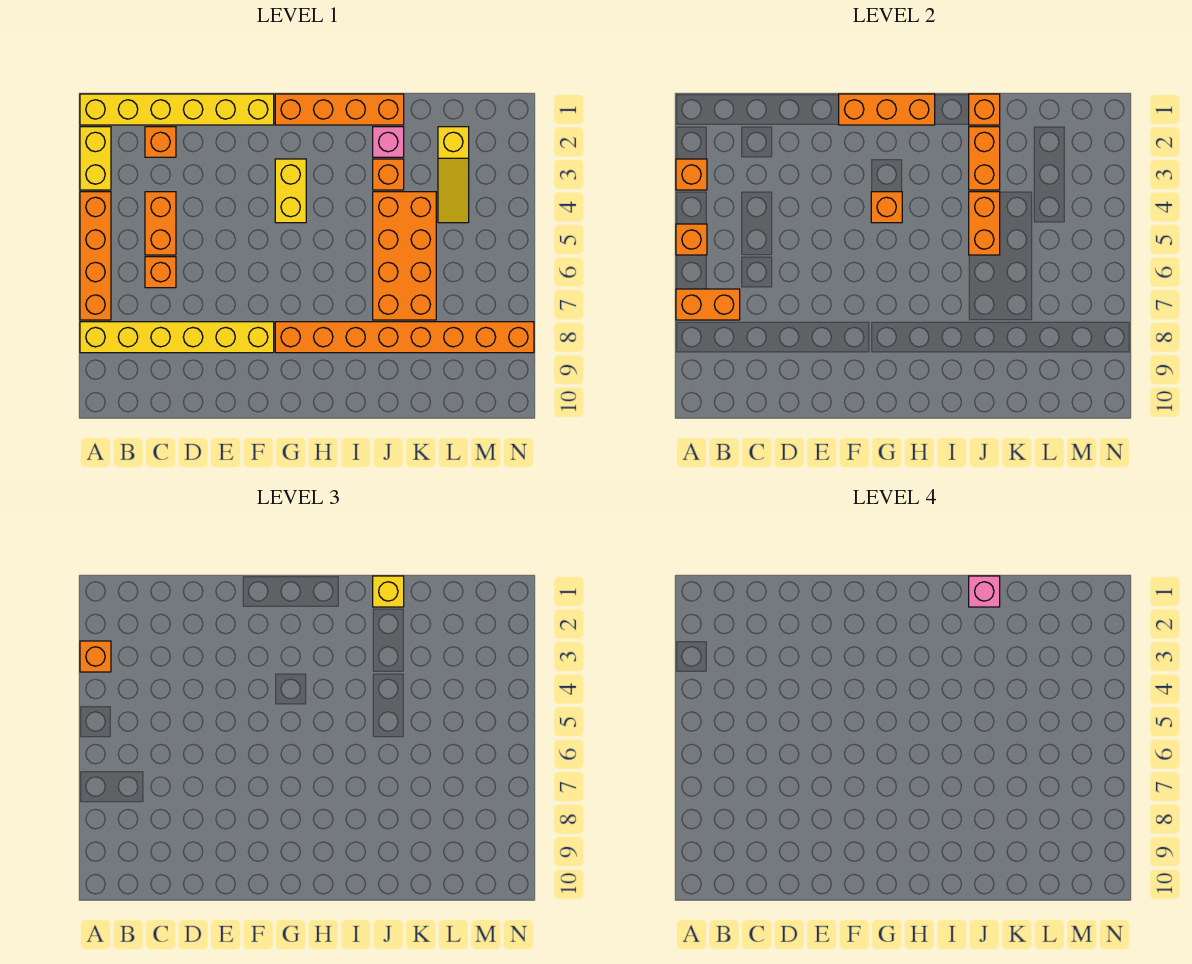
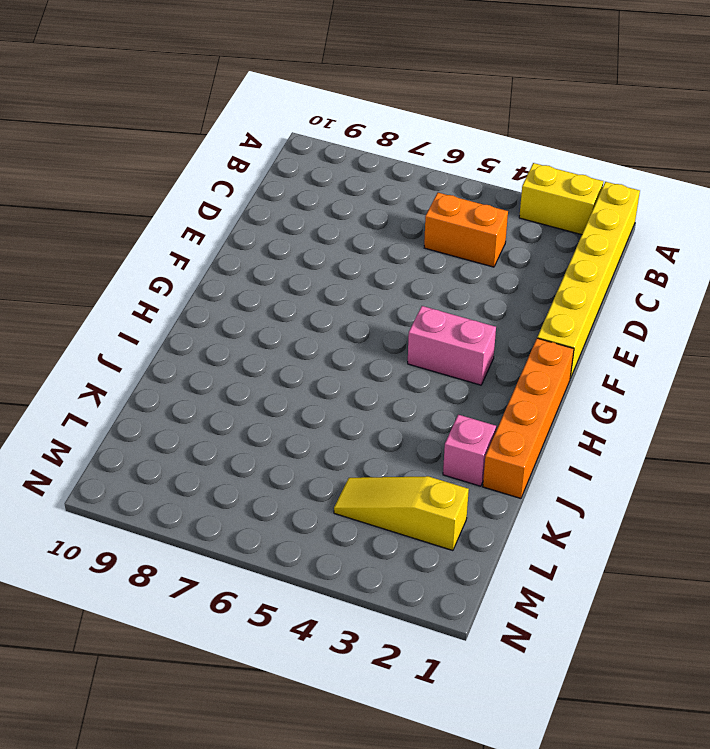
pink 1x2 brick [408,306,496,385] -> yellow 1x2 brick [275,159,306,223]
none -> orange 1x4 brick [80,192,111,320]
none -> yellow 1x6 brick [80,322,274,353]
none -> orange 1x1 brick [145,127,176,157]

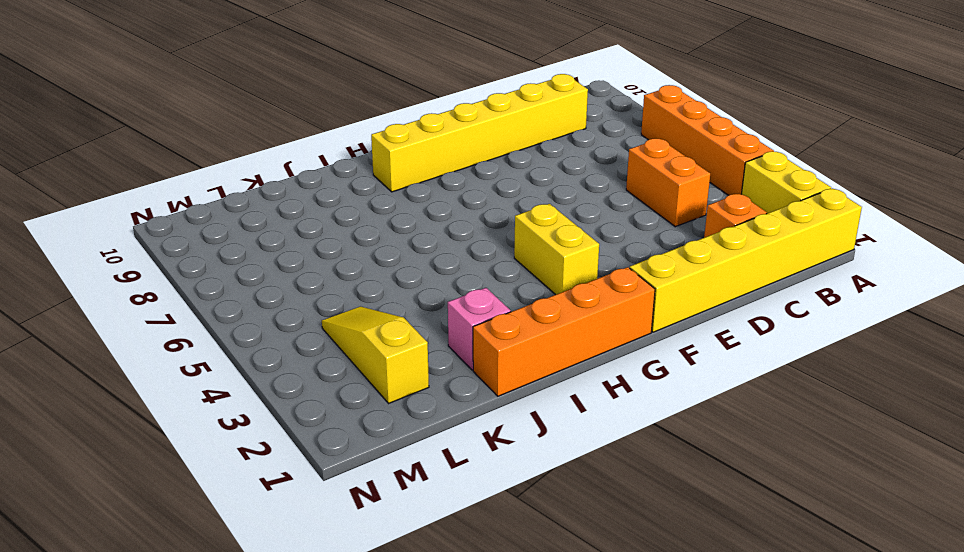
yellow 1x6 brick [371,74,588,192] -> yellow 1x6 brick moved to [80,322,274,353]
none -> orange 1x1 brick [145,257,176,288]
none -> orange 1x8 brick [275,322,534,353]
none -> orange 1x1 brick [373,159,404,190]

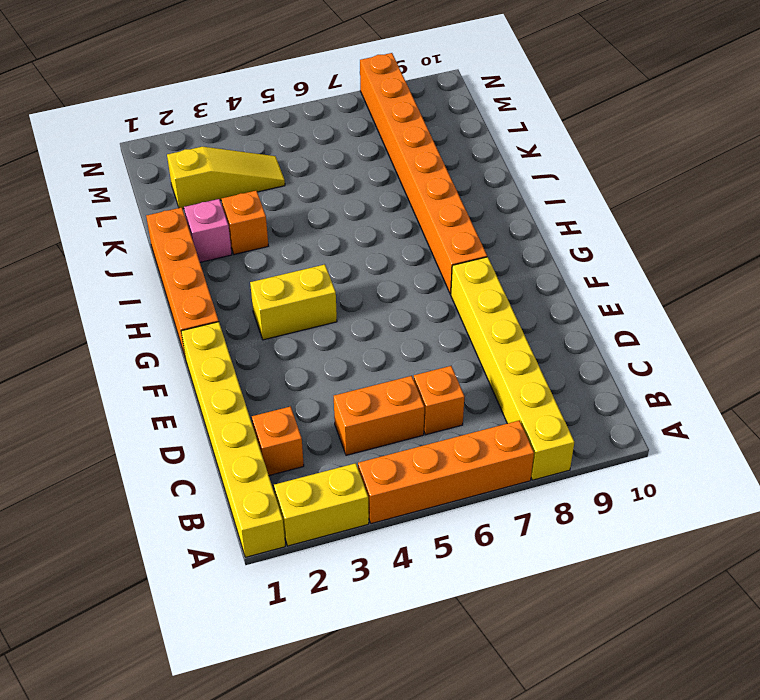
none -> orange 2x4 brick [373,192,436,320]
none -> orange 1x1 brick [676,159,707,190]
none -> orange 1x1 brick [676,224,707,255]

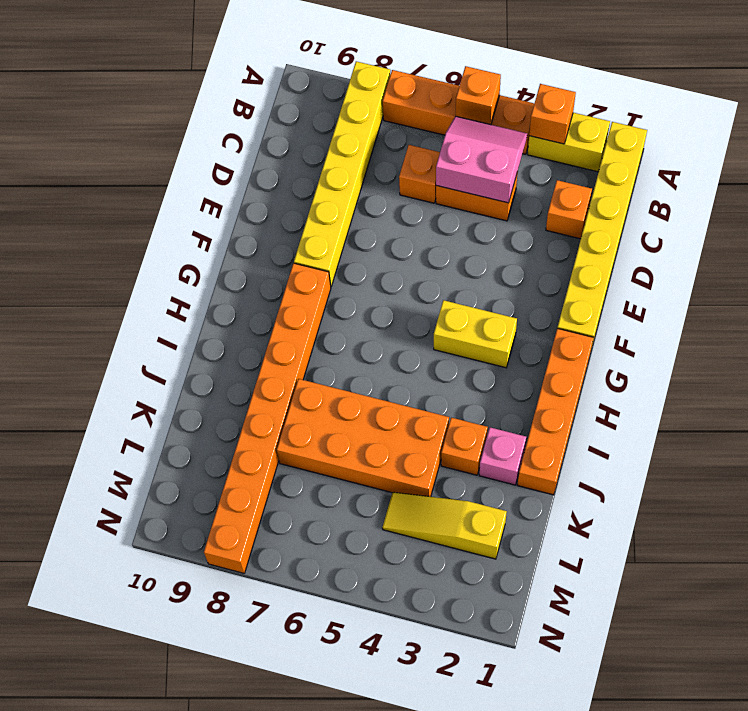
pink 2x2 slope [436,116,527,203] -> none
none -> orange 1x2 brick [676,289,740,320]
none -> orange 1x3 brick [839,94,935,125]
none -> orange 1x1 brick [871,192,902,223]

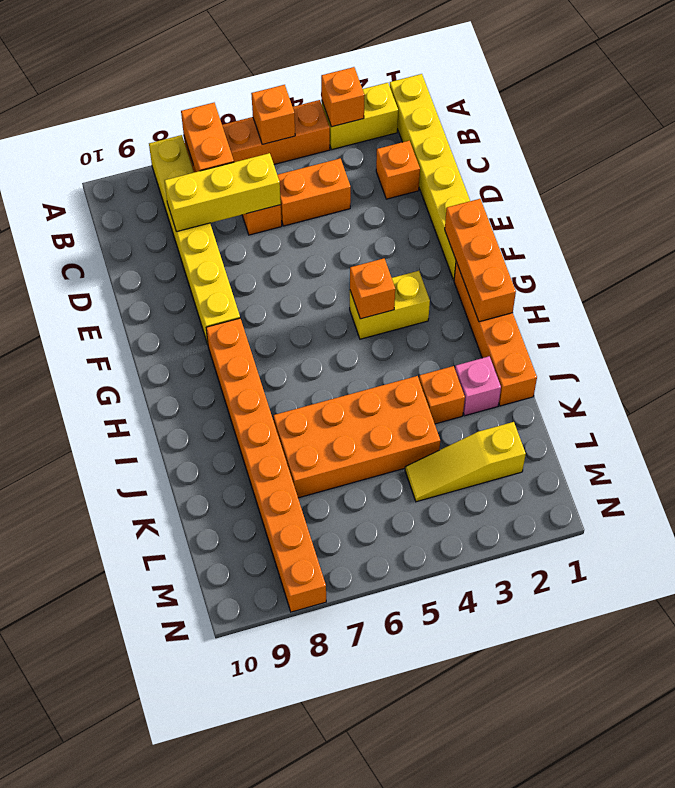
yellow 1x3 brick [164,153,281,232] -> none
none -> orange 1x1 brick [969,94,1000,125]
none -> orange 1x2 brick [969,127,1000,190]
none -> orange 1x2 brick [969,192,1000,255]

